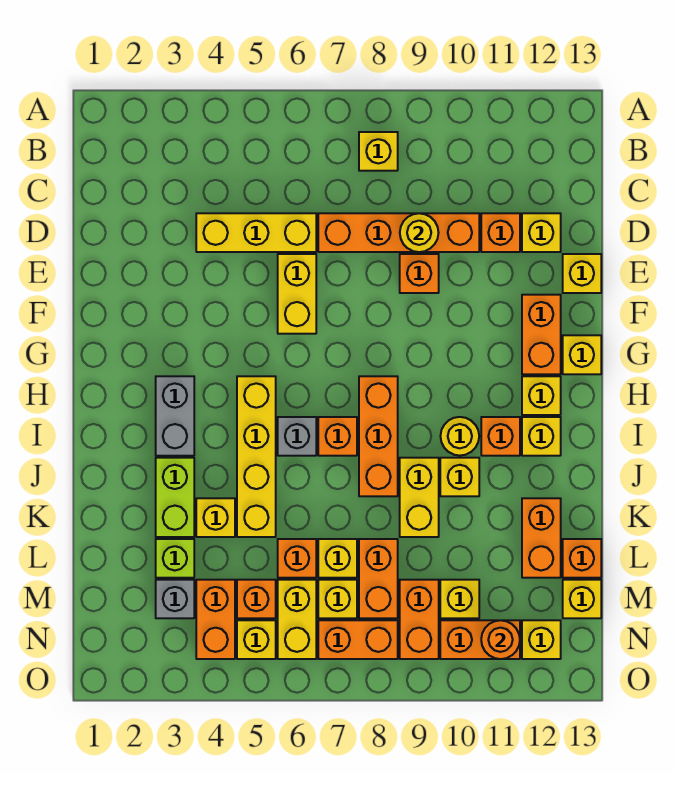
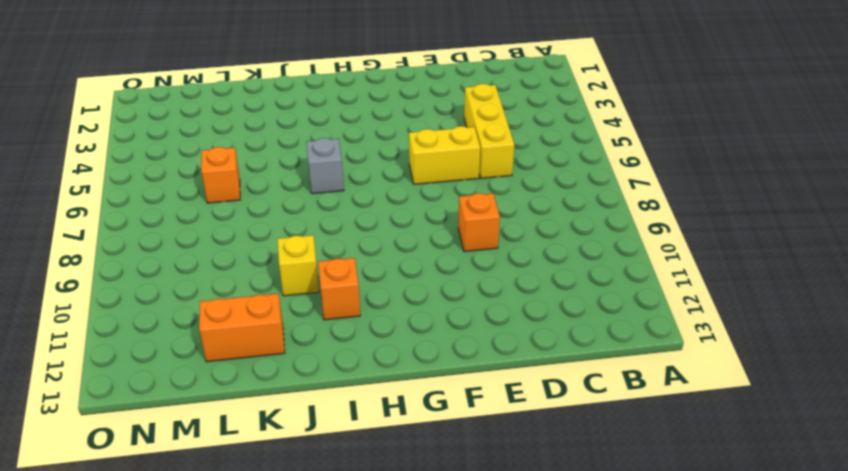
none -> yellow 1x1 brick [359,132,398,171]
none -> orange 1x4 brick [318,213,479,252]
none -> orange 1x1 brick [481,213,520,252]
none -> yellow 1x1 brick [522,213,561,252]

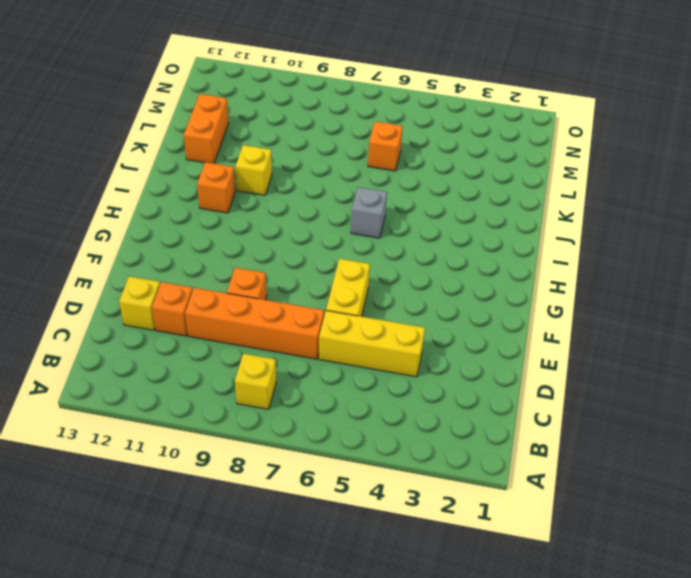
none -> yellow 1x1 brick [563,254,601,293]
none -> orange 1x2 brick [522,295,561,374]
none -> yellow 1x1 brick [563,335,601,374]
none -> grey 1x2 brick [156,376,194,456]

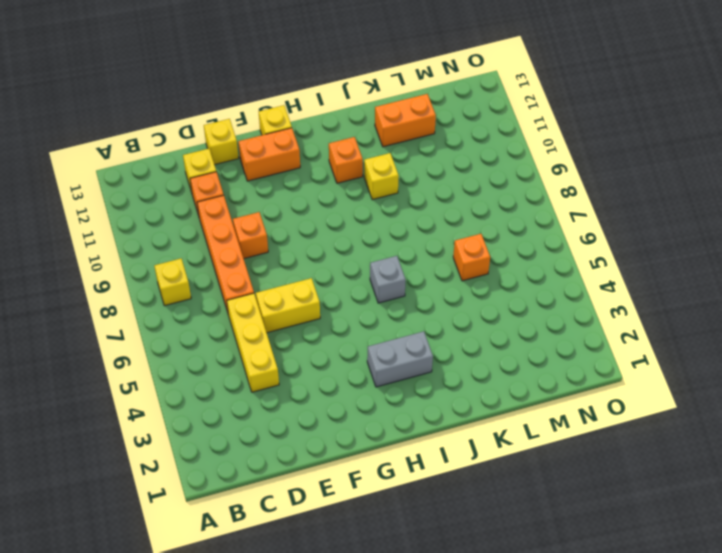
none -> yellow 1x4 brick [237,376,276,537]
none -> orange 1x3 brick [359,376,398,496]
none -> yellow 1x1 brick [522,376,561,415]
none -> orange 1x1 brick [318,417,357,456]

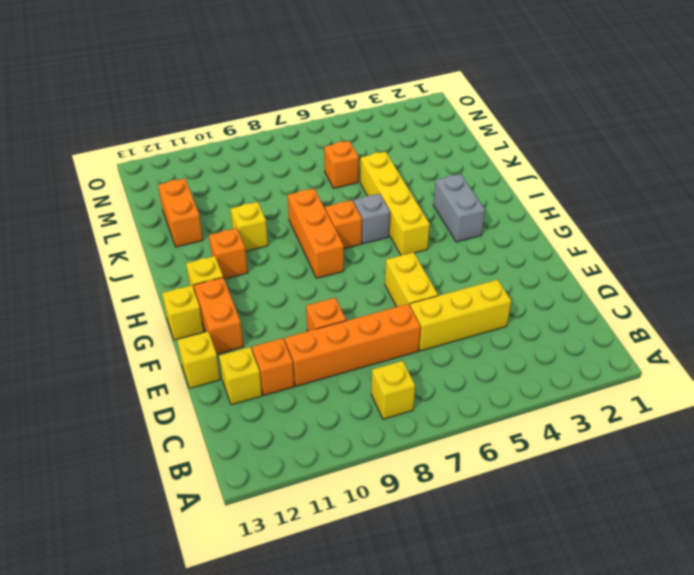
none -> yellow 1x1 round brick [441,417,479,456]
none -> yellow 1x1 brick [522,417,561,456]
none -> lime 1x2 brick [156,458,194,537]
none -> yellow 1x2 brick [400,458,439,537]

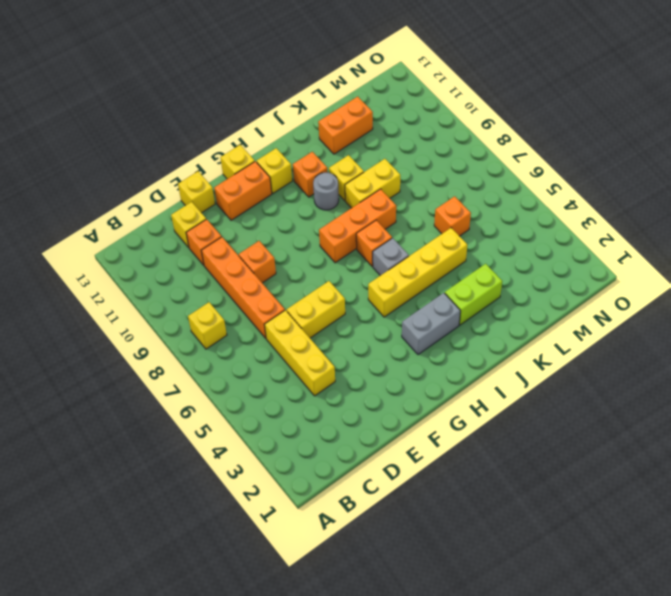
grey 1x1 round brick [313,172,339,210] -> yellow 1x1 round brick [441,417,479,456]
none -> yellow 1x1 brick [522,417,561,456]
none -> yellow 1x1 brick [196,498,235,537]
none -> lime 1x1 brick [156,539,194,578]
none -> yellow 1x1 brick [318,539,357,578]

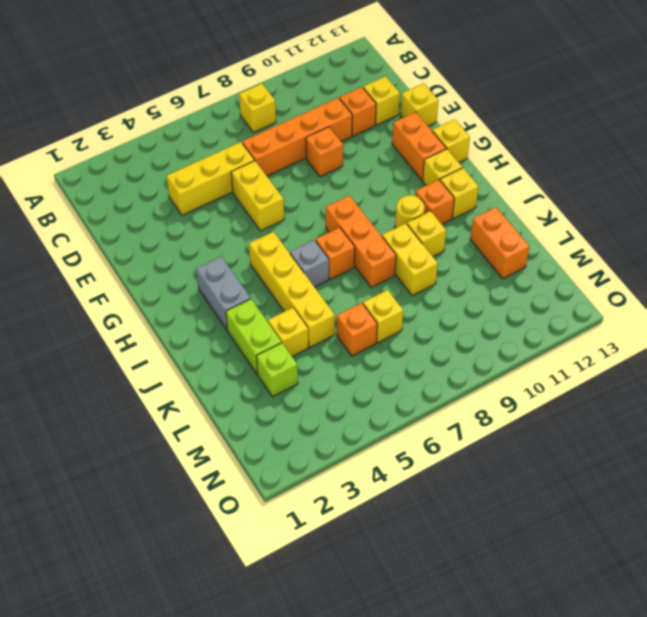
none -> orange 1x2 brick [359,539,398,618]
none -> orange 1x1 brick [563,539,601,578]
none -> grey 1x1 brick [156,580,194,618]
none -> orange 1x2 brick [196,580,235,659]

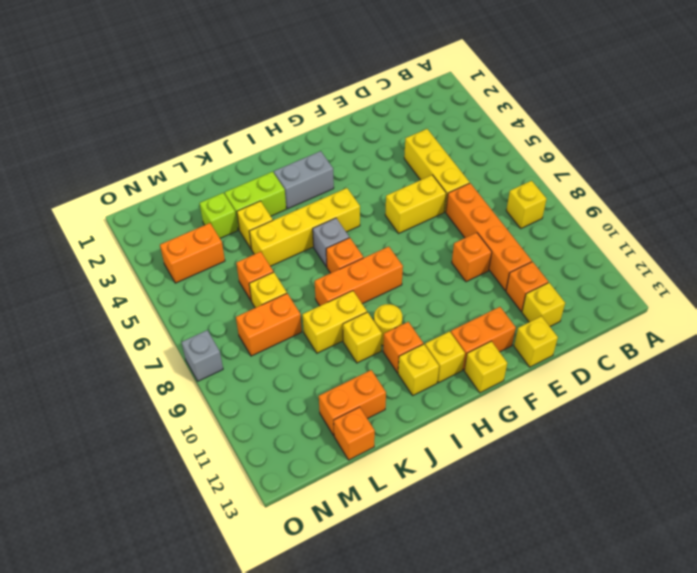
grey 1x1 brick [182,330,223,381] -> grey 1x1 brick moved to [156,580,194,618]
none -> orange 1x1 brick [237,580,276,618]
none -> yellow 1x2 brick [278,580,316,659]
none -> yellow 1x1 brick [318,580,357,618]
none -> orange 1x2 brick [400,580,439,659]

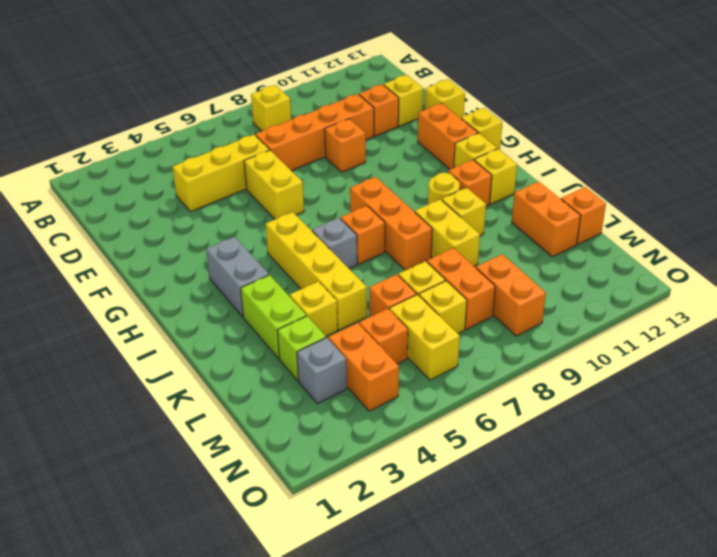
none -> yellow 1x1 brick [440,580,479,618]
none -> yellow 1x1 brick [563,580,601,618]
none -> yellow 1x1 brick [237,620,276,659]
none -> orange 1x2 brick [318,620,398,659]

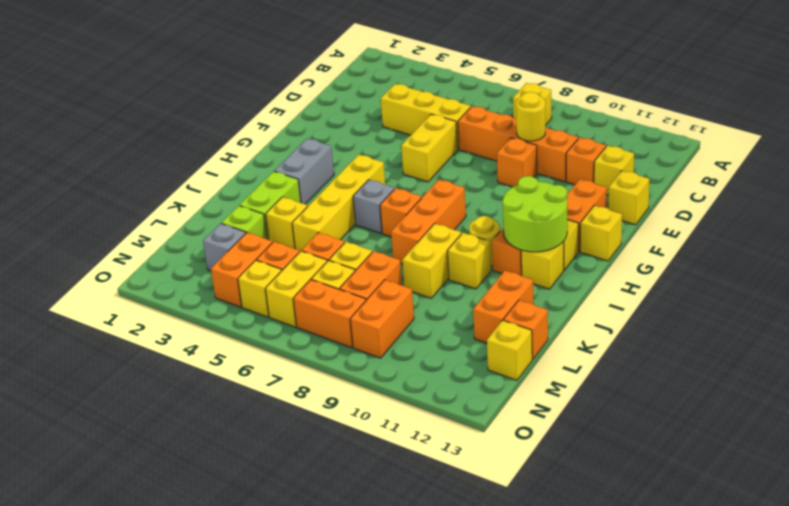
lime 2x2 round brick [502,176,567,252] -> none
none -> yellow 1x1 brick [440,580,479,618]
none -> orange 1x2 brick [440,620,520,659]
none -> yellow 1x1 brick [522,620,561,659]
none -> orange 1x1 round brick [481,620,520,659]

